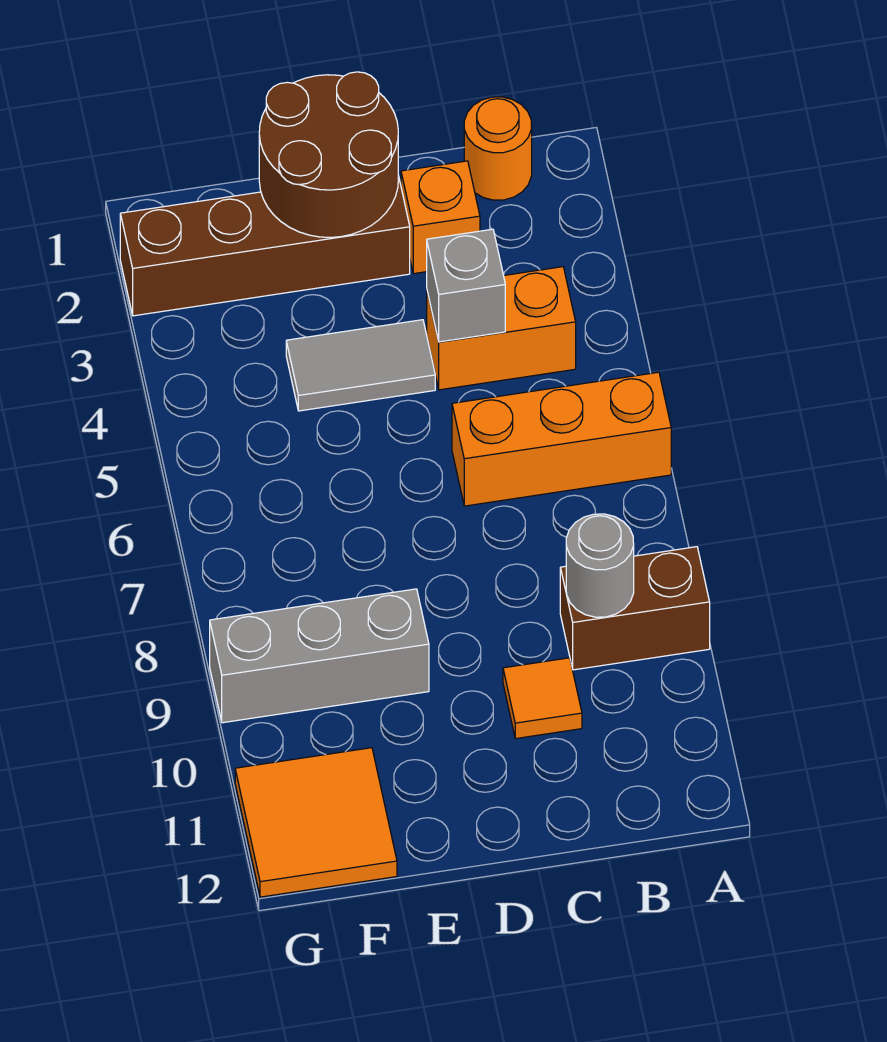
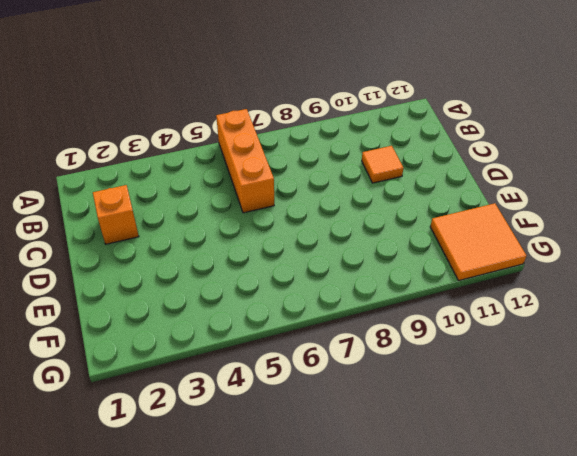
none -> brown 1x2 brick [560,547,710,670]
none -> orange 1x1 round brick [464,97,532,200]
none -> orange 1x2 brick [427,267,576,390]

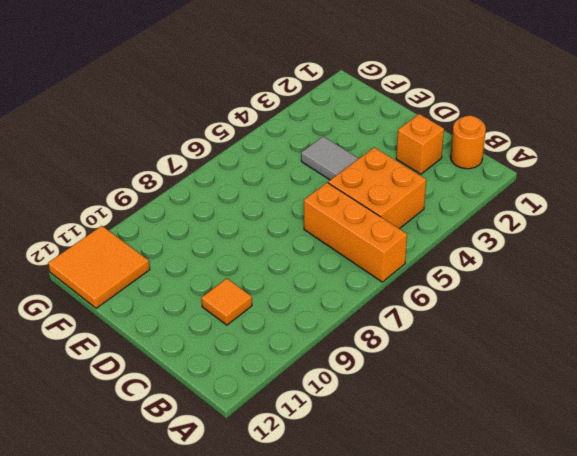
orange 2x2 brick [328,147,426,229] -> orange 1x2 brick [427,267,576,390]
none -> brown 1x2 brick [560,547,710,670]
none -> brown 1x4 brick [120,176,410,316]
none -> grey 1x3 brick [210,589,429,723]

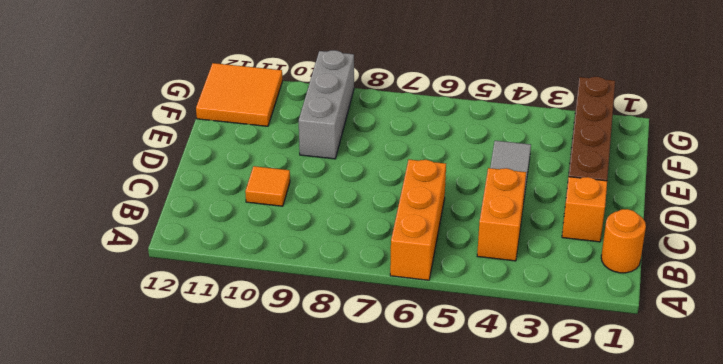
none -> brown 1x2 brick [560,547,710,670]
none -> grey 1x1 round brick [566,514,634,617]
none -> grey 1x1 brick [427,229,505,342]

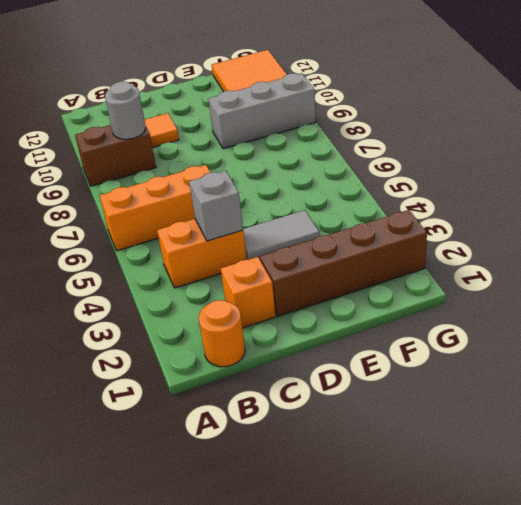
none -> brown 2x2 round brick [259,72,398,237]

